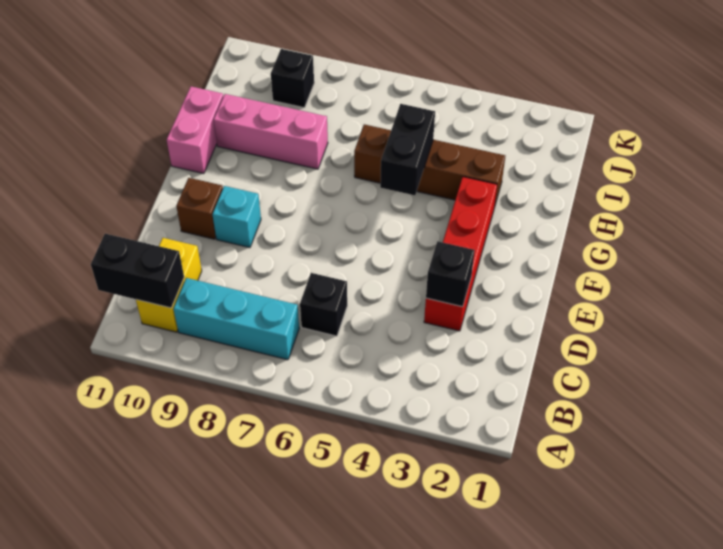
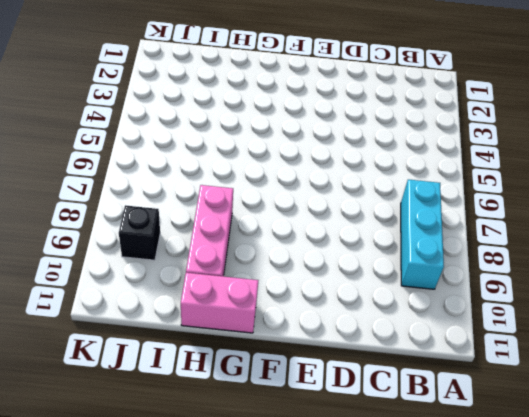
none -> yellow 1x2 brick [136,238,202,332]
none -> black 1x1 brick [300,273,347,336]
none -> red 1x4 brick [424,177,497,331]

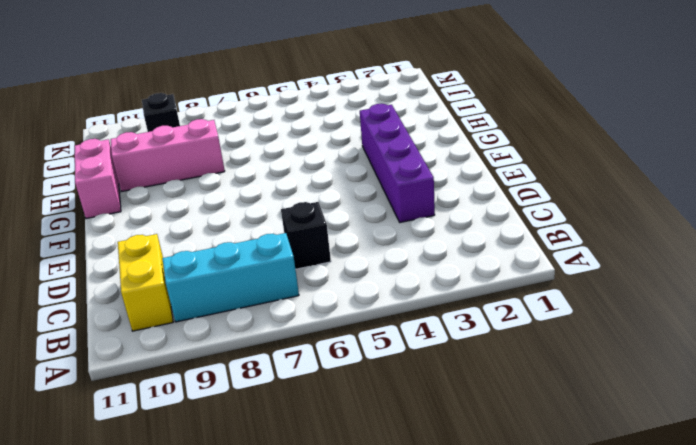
purple 1x4 brick [360,104,435,222] -> red 1x4 brick [424,177,497,331]
none -> cyan 1x1 brick [213,186,261,248]
none -> brown 1x1 brick [176,178,223,239]
none -> brown 1x4 brick [354,124,505,208]

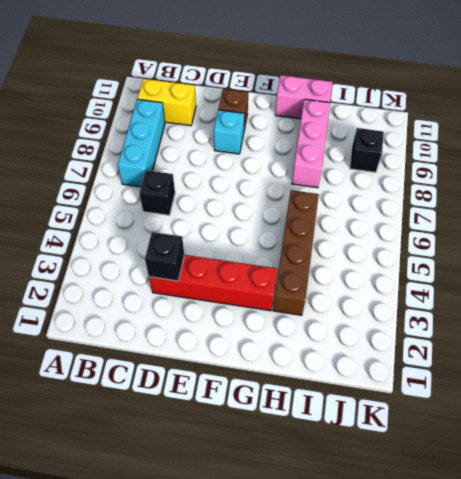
none -> black 1x2 brick [91,234,184,308]
none -> black 1x2 brick [380,104,435,195]

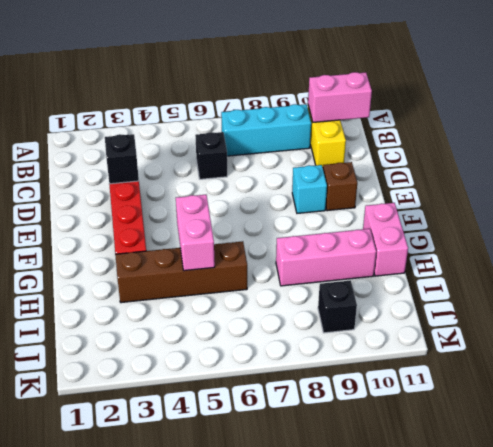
pink 1x2 brick [308,72,372,122] -> black 1x2 brick [91,234,184,308]
pink 1x2 brick [176,195,215,271] -> black 1x2 brick [380,104,435,195]

